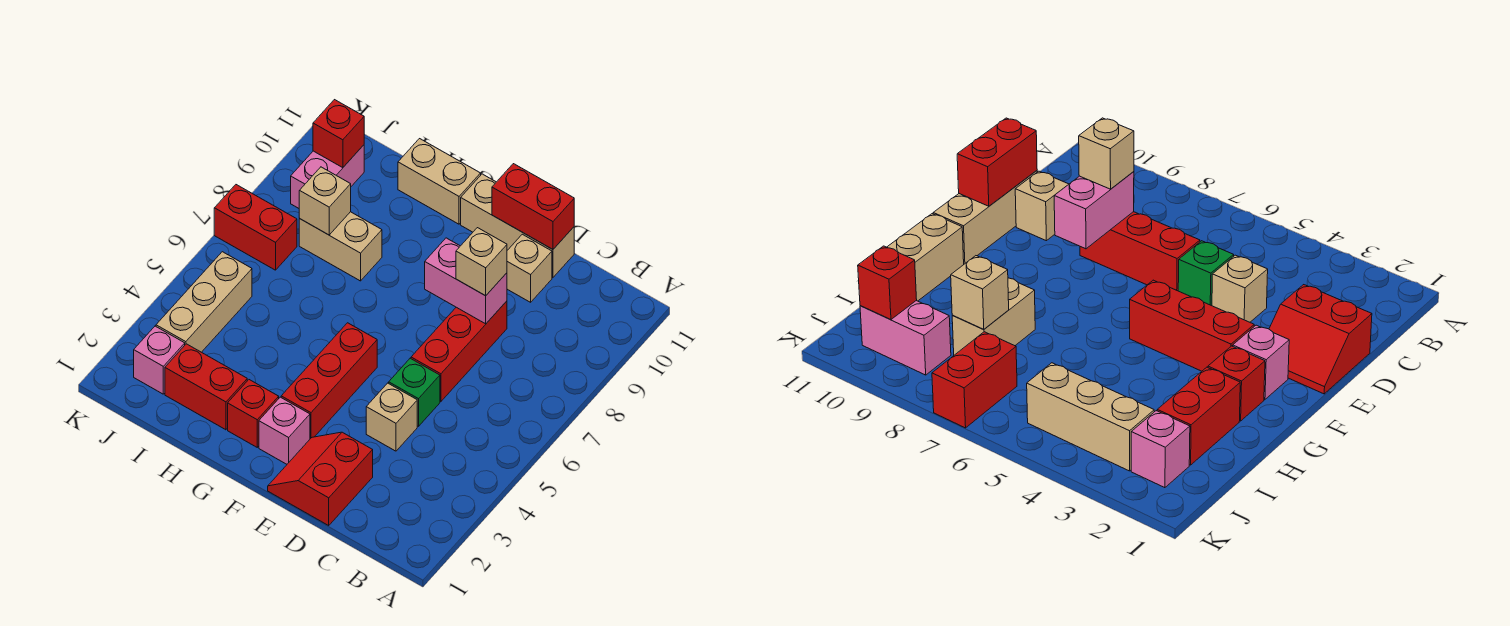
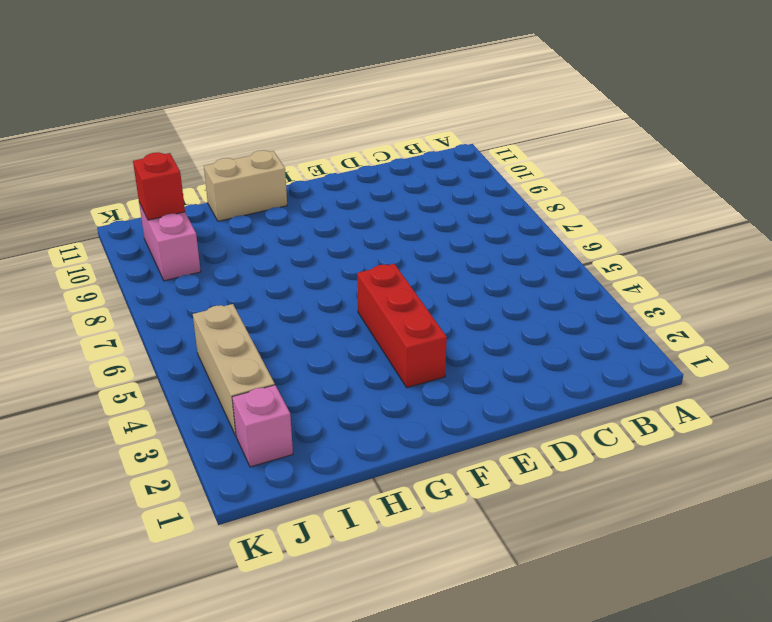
none -> red 2x2 slope [268,432,373,525]
none -> tan 1x1 brick [366,383,417,451]
none -> green 1x1 brick [389,358,440,426]

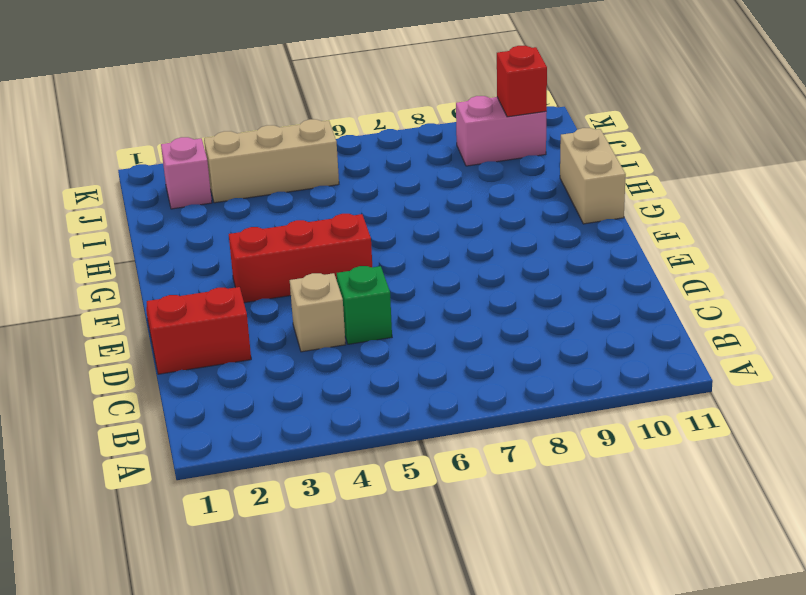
none -> red 1x3 brick [411,301,507,402]
none -> tan 1x1 brick [507,234,552,302]
none -> tan 1x3 brick [461,174,574,277]

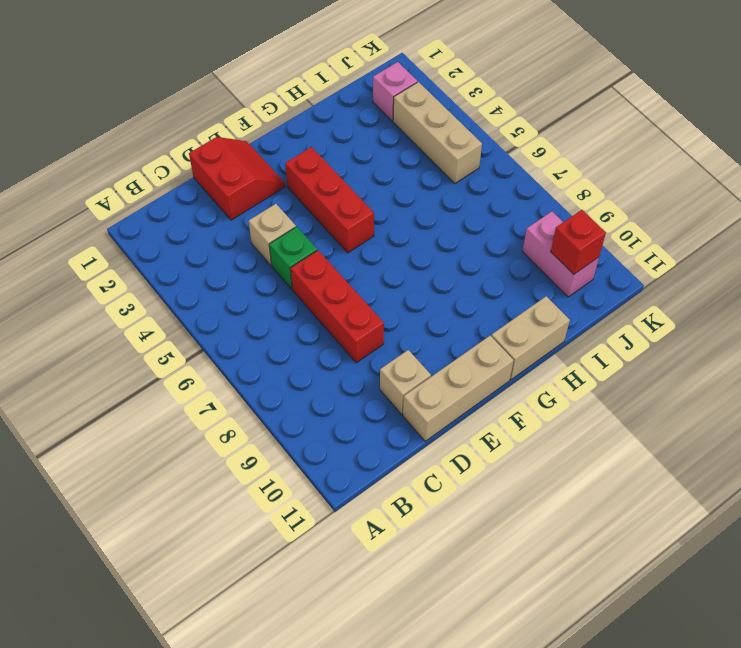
none -> pink 1x1 brick [259,397,310,464]
none -> red 1x1 brick [228,380,279,447]
none -> red 1x2 brick [165,344,247,430]

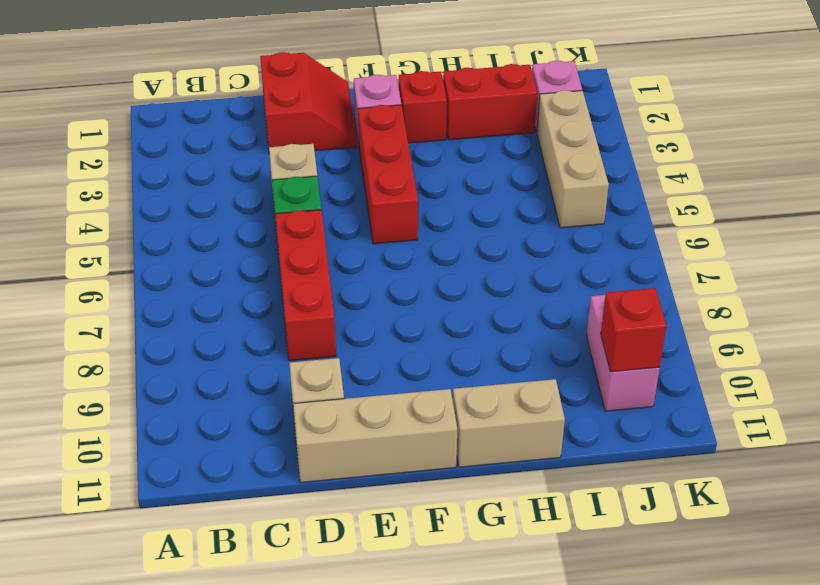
none -> tan 1x2 brick [299,212,382,281]
none -> red 1x2 brick [214,185,297,270]
none -> pink 1x2 brick [425,238,507,324]

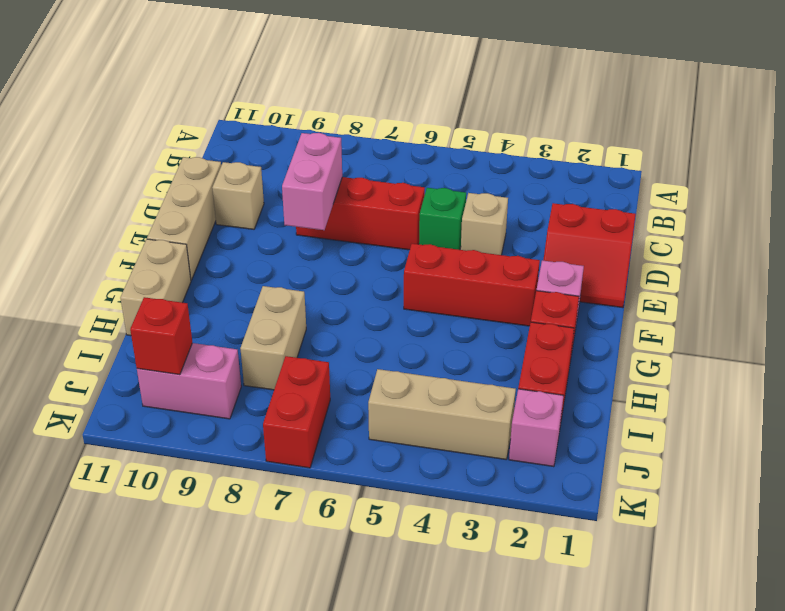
none -> red 1x2 brick [492,164,574,249]
none -> tan 1x1 brick [299,167,351,235]
none -> tan 1x1 brick [456,228,507,296]

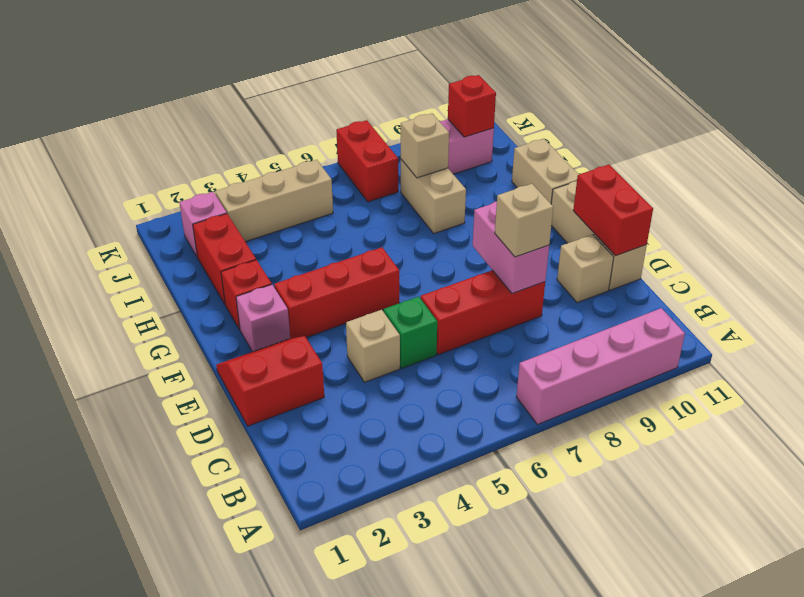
pink 1x4 brick [516,308,685,424] -> none

